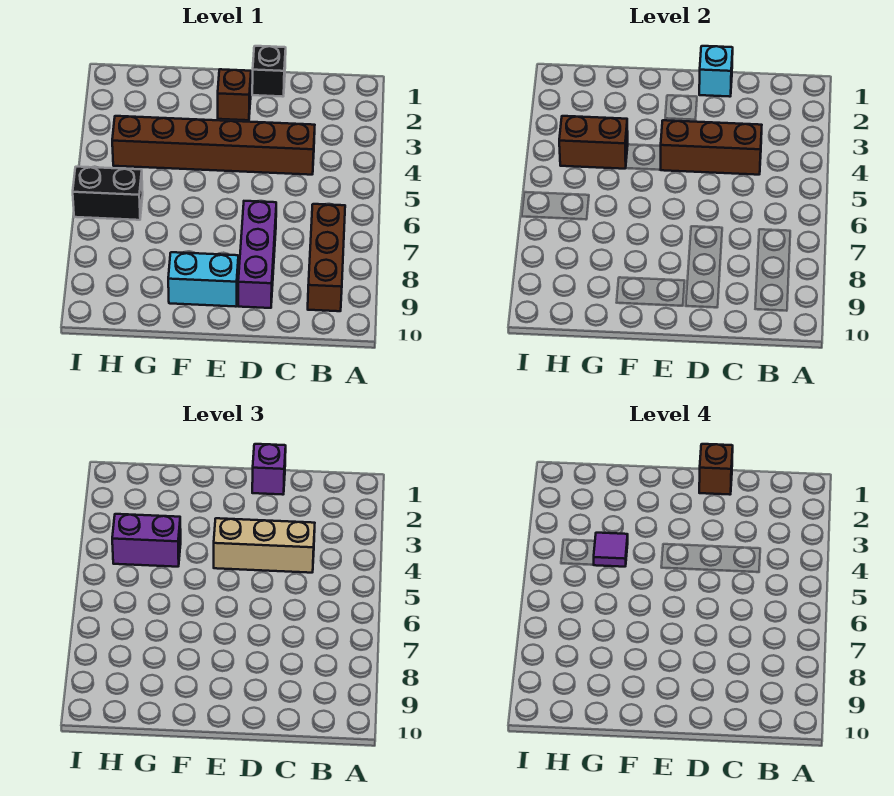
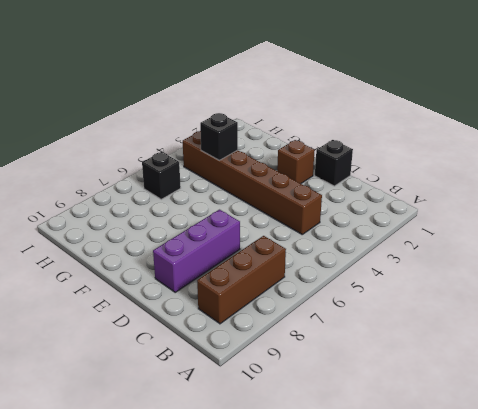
black 1x1 brick [200,113,238,160] -> brown 1x2 brick [559,116,628,169]
black 1x1 brick [142,152,181,199] -> black 1x2 brick [73,167,143,220]
none -> cyan 1x2 brick [168,252,238,307]
none -> brown 1x3 brick [661,120,762,175]
none -> cyan 1x1 brick [699,46,733,97]

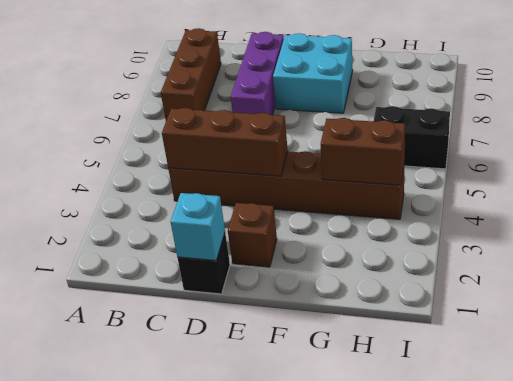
cyan 2x2 brick [273,33,353,113] -> cyan 1x2 brick [168,252,238,307]
none -> tan 1x3 brick [214,518,315,573]
none -> purple 1x1 brick [252,444,286,495]
none -> purple 1x2 brick [112,514,181,567]

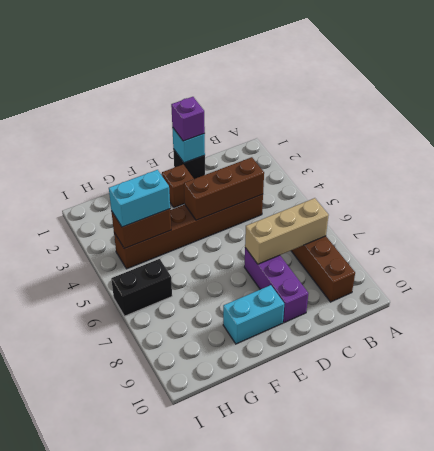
tan 1x3 brick [245,198,329,264] -> tan 1x3 brick moved to [214,518,315,573]
cyan 1x2 brick [109,170,170,227] -> purple 1x2 brick [112,514,181,567]
none -> brown 1x1 brick [699,444,733,495]
none -> purple 1x1 tile [594,533,628,567]

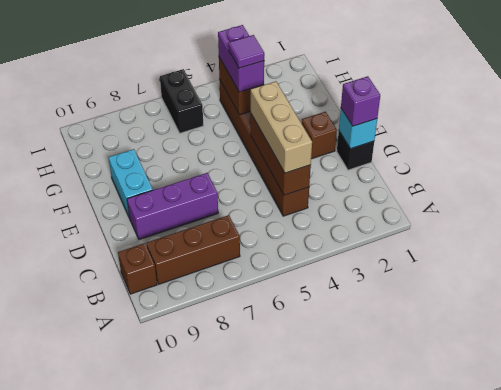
brown 1x1 brick [118,243,157,294] -> brown 1x1 brick moved to [699,444,733,495]

